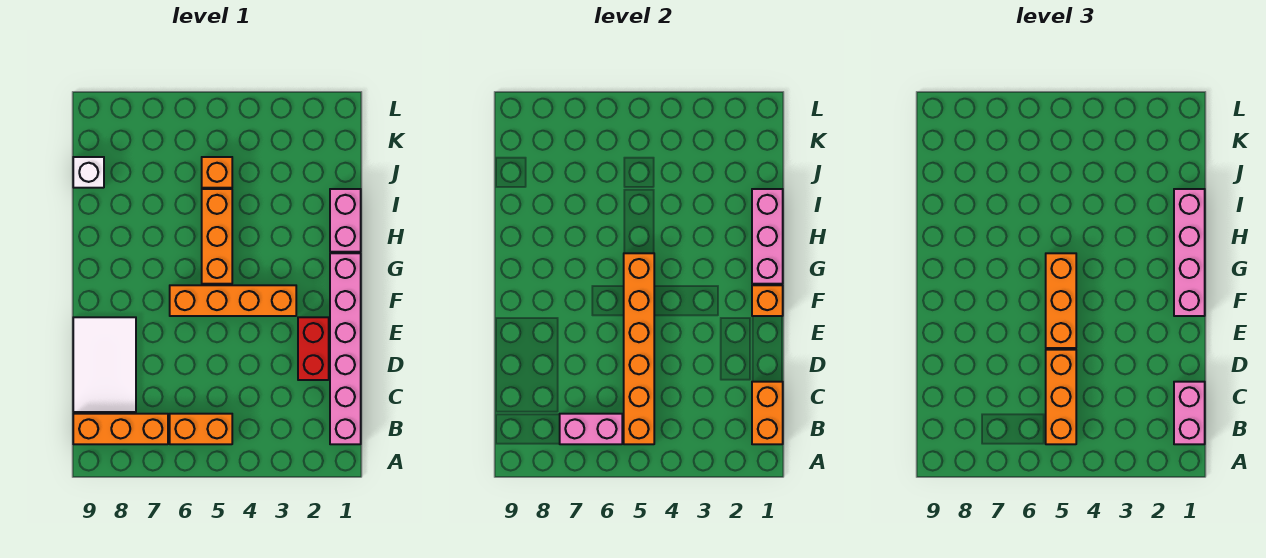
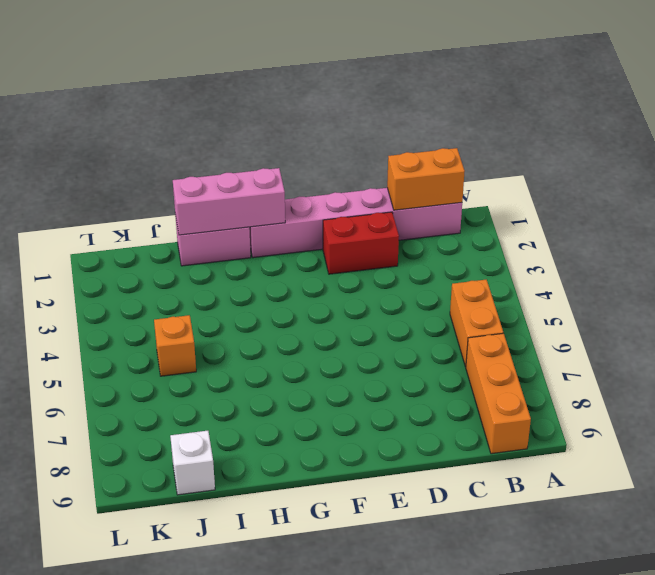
none -> white 2x3 tile [73,317,136,412]
none -> orange 1x4 brick [170,285,296,316]
none -> orange 1x3 brick [202,189,232,284]

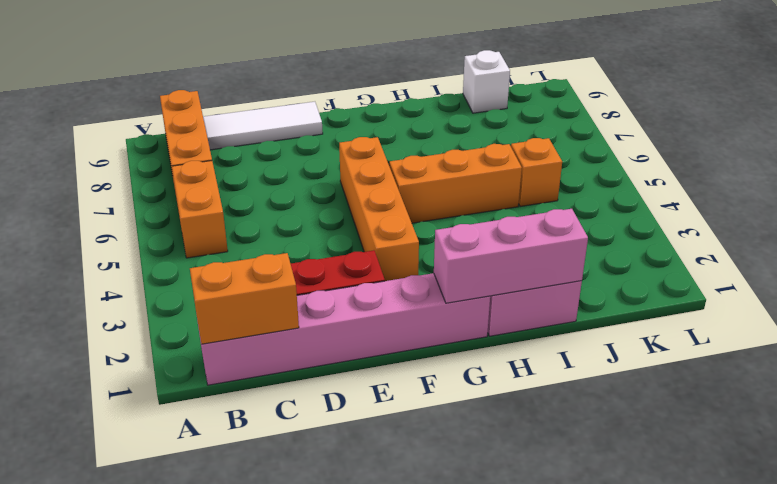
white 1x3 tile [203,102,323,150] -> white 2x3 tile [73,317,136,412]
none -> orange 1x6 brick [624,253,654,444]
none -> pink 1x2 brick [560,414,622,444]
none -> orange 1x1 brick [752,285,783,316]

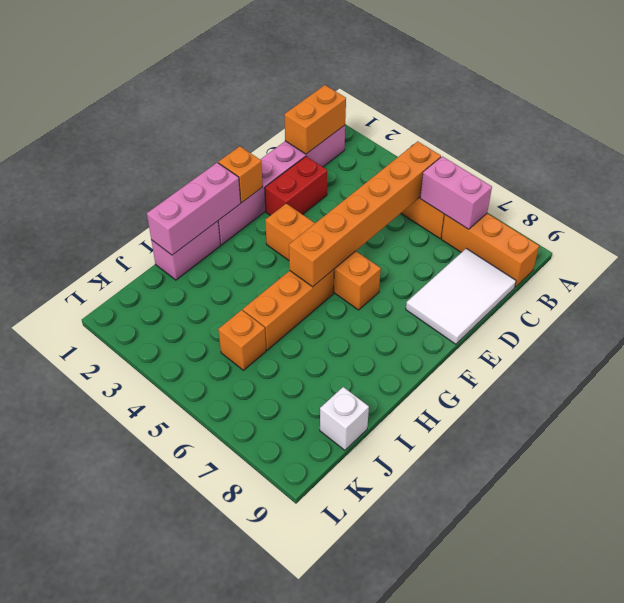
none -> pink 1x2 brick [1174,382,1205,444]
none -> orange 1x3 brick [1046,350,1076,444]
none -> orange 1x3 brick [1046,253,1076,348]

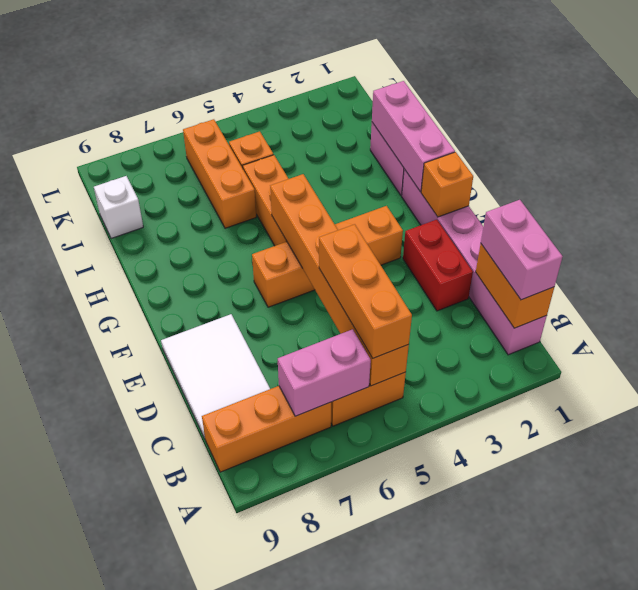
orange 1x3 brick [183,119,256,228] -> orange 1x3 brick moved to [1046,253,1076,348]
none -> pink 1x4 brick [1174,189,1205,316]

